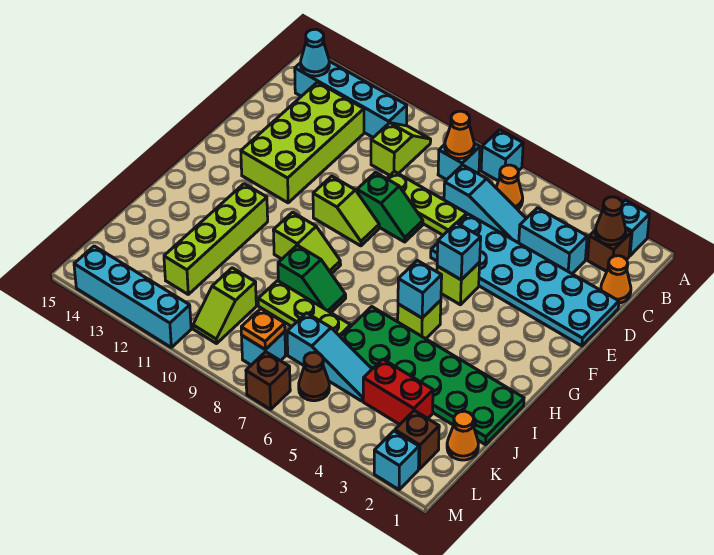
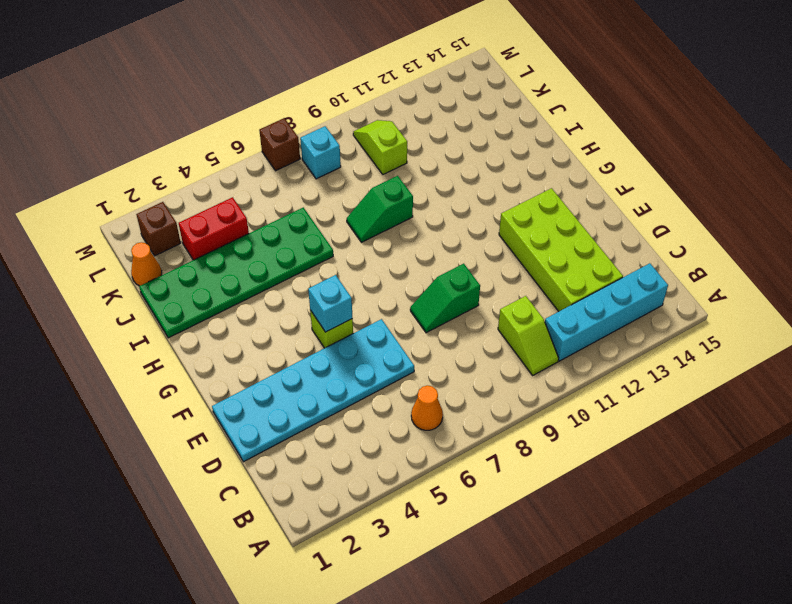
none -> cyan 1x1 brick [622,200,650,256]
none -> cyan 1x1 brick [481,130,523,181]
none -> brown 1x1 brick [588,229,631,271]
none -> cyan 1x1 brick [438,143,480,180]

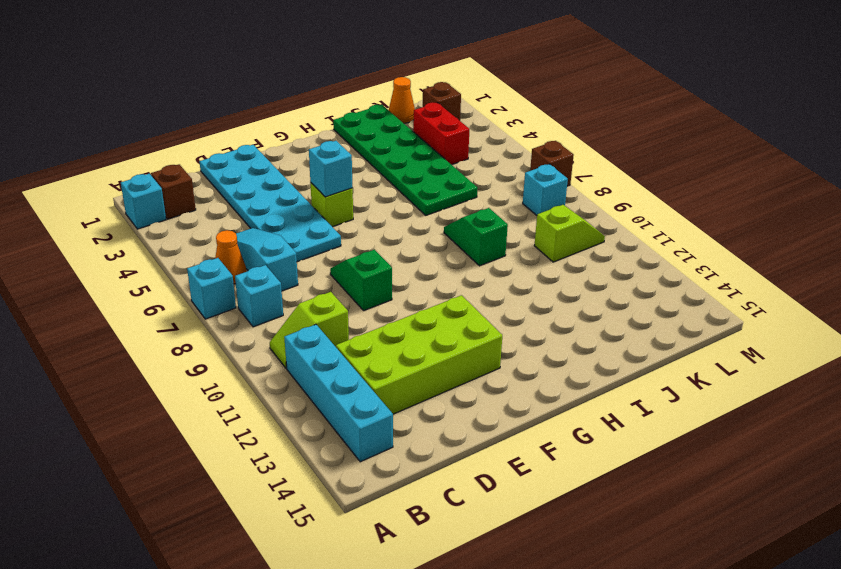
none -> orange 1x1 cone [601,256,631,303]
none -> cyan 1x2 brick [519,208,587,274]
none -> lime 1x3 plate [387,171,467,235]
none -> lime 1x2 slope [313,176,379,246]

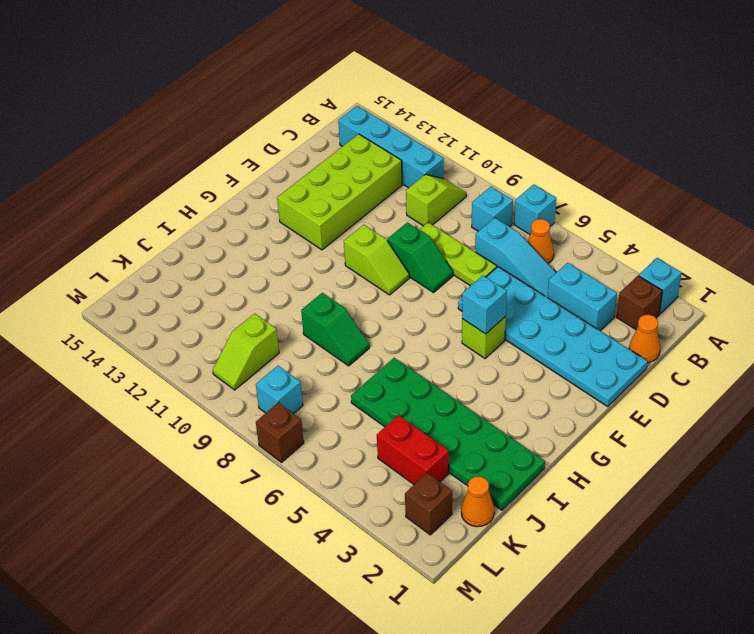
none -> lime 1x1 brick [398,300,441,339]
none -> lime 1x2 slope [273,212,341,274]
none -> lime 1x4 brick [164,184,268,294]
none -> lime 1x3 plate [258,281,351,336]

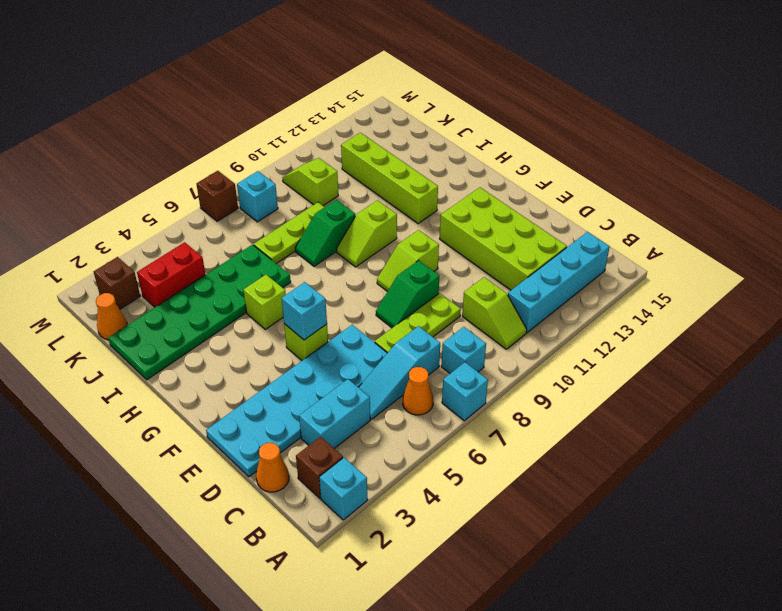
none -> cyan 1x3 slope [287,313,372,401]
none -> brown 1x1 cone [299,352,329,401]
none -> cyan 1x1 brick [374,431,419,490]
none -> cyan 1x4 brick [74,246,191,347]

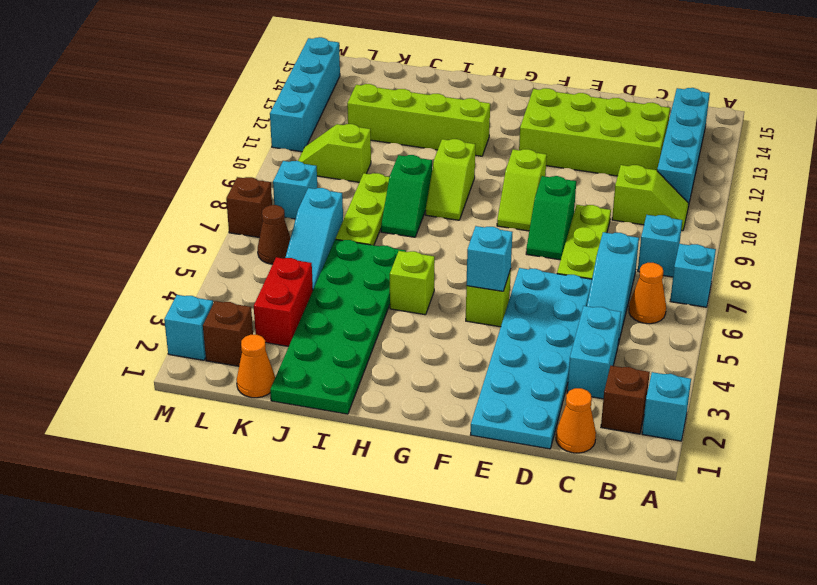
none -> brown 1x1 cone [595,197,626,245]
none -> orange 1x1 cone [445,111,474,159]
none -> cyan 1x1 cone [301,29,329,76]
none -> cyan 1x1 brick [398,260,442,318]

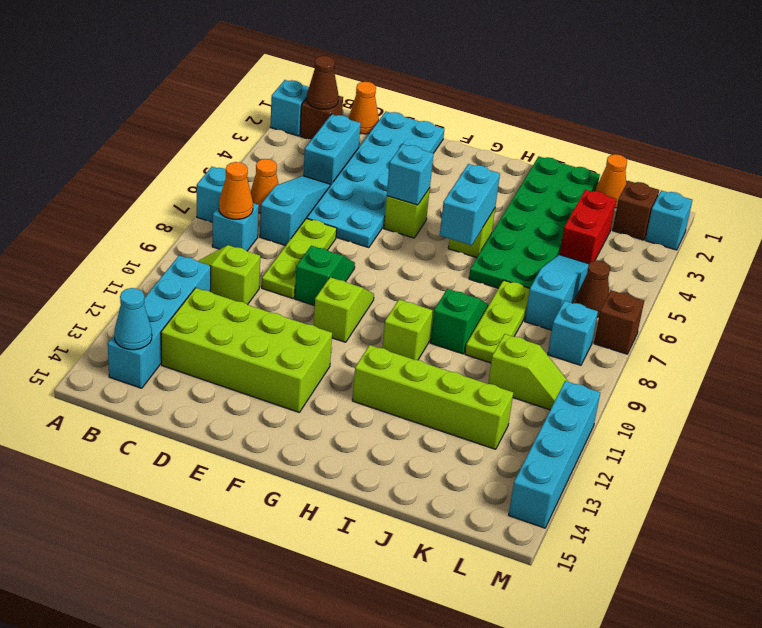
cyan 1x2 brick [440,164,500,245] -> cyan 1x1 brick [398,260,442,318]
none -> orange 1x1 plate [241,309,285,350]

